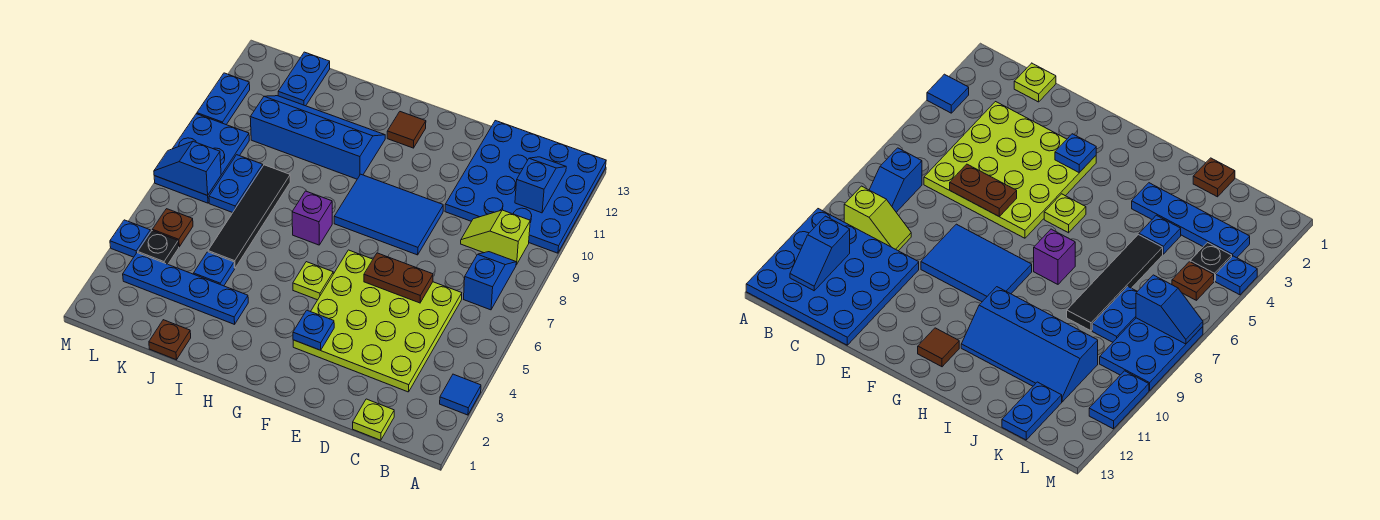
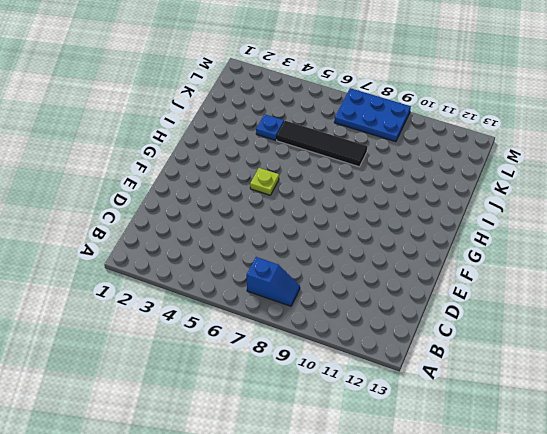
none -> blue 1x1 tile [440,374,481,415]
none -> blue 4x4 plate [445,121,606,253]
none -> lime 1x2 slope [461,210,530,265]

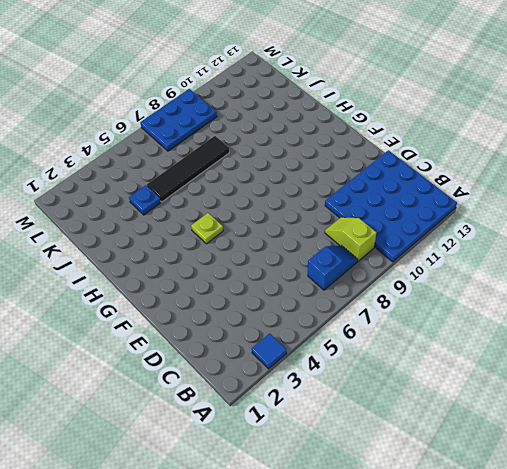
none -> lime 1x1 plate [353,399,394,440]
none -> lime 4x4 plate [293,250,462,392]
none -> blue 2x3 tile [334,174,443,255]

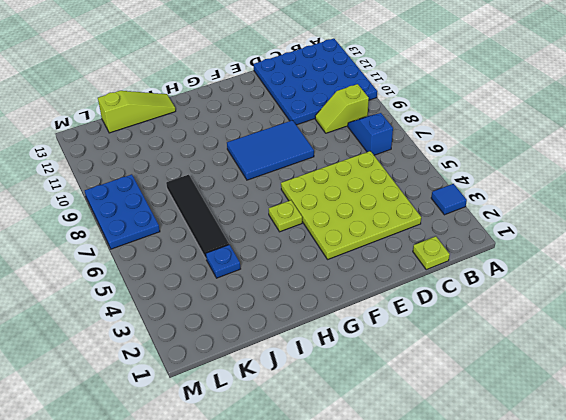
lime 1x3 slope [98,91,176,133] -> blue 1x2 plate [278,52,330,106]
none -> brown 1x1 tile [387,112,426,148]
none -> purple 1x1 brick [292,191,332,245]
none -> blue 2x4 slope [250,96,385,179]

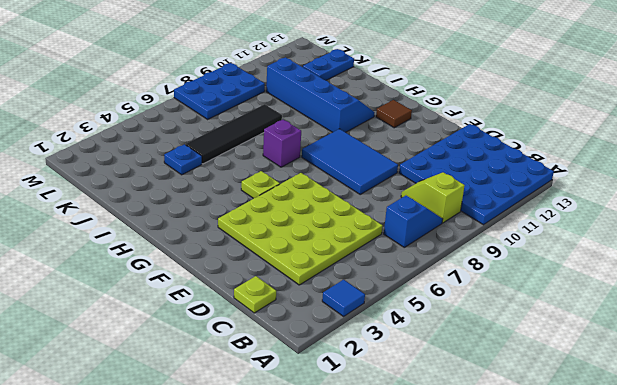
none -> blue 1x4 plate [123,253,248,324]
none -> brown 1x1 plate [149,320,191,360]
none -> blue 1x2 plate [209,155,263,213]

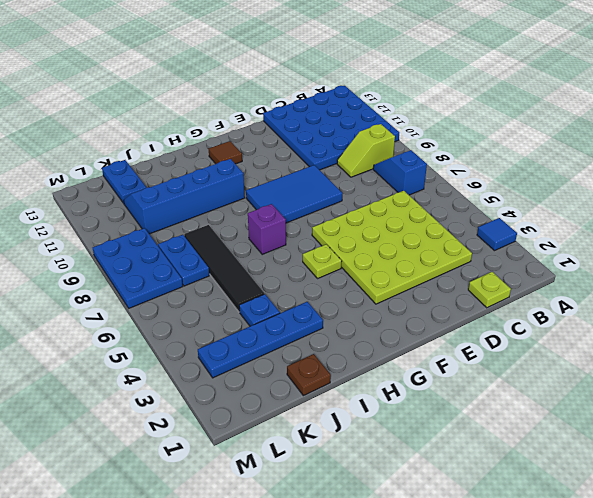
none -> black 1x1 plate [138,231,179,264]
none -> brown 1x1 plate [153,209,193,247]
none -> blue 1x1 plate [110,220,151,257]

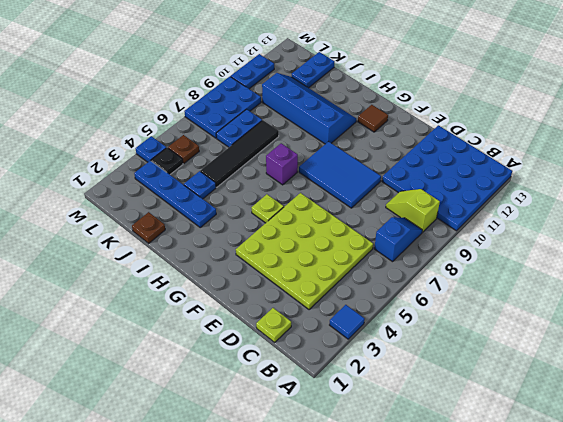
none -> blue 1x2 slope [515,157,566,213]
none -> brown 1x2 plate [364,253,433,303]
none -> blue 1x1 plate [293,310,334,350]

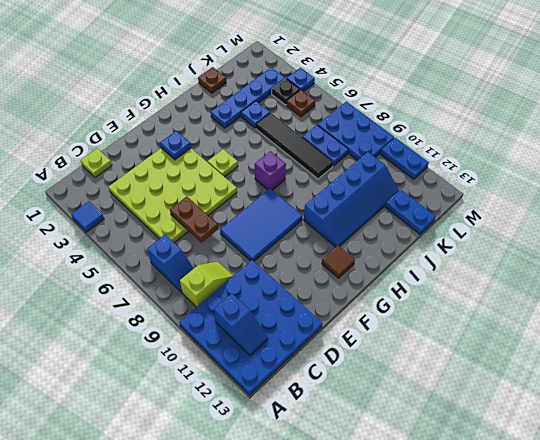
brown 1x2 plate [170,197,218,243] -> brown 1x2 plate turned to [364,253,433,303]
none -> blue 1x2 slope [154,141,221,195]

